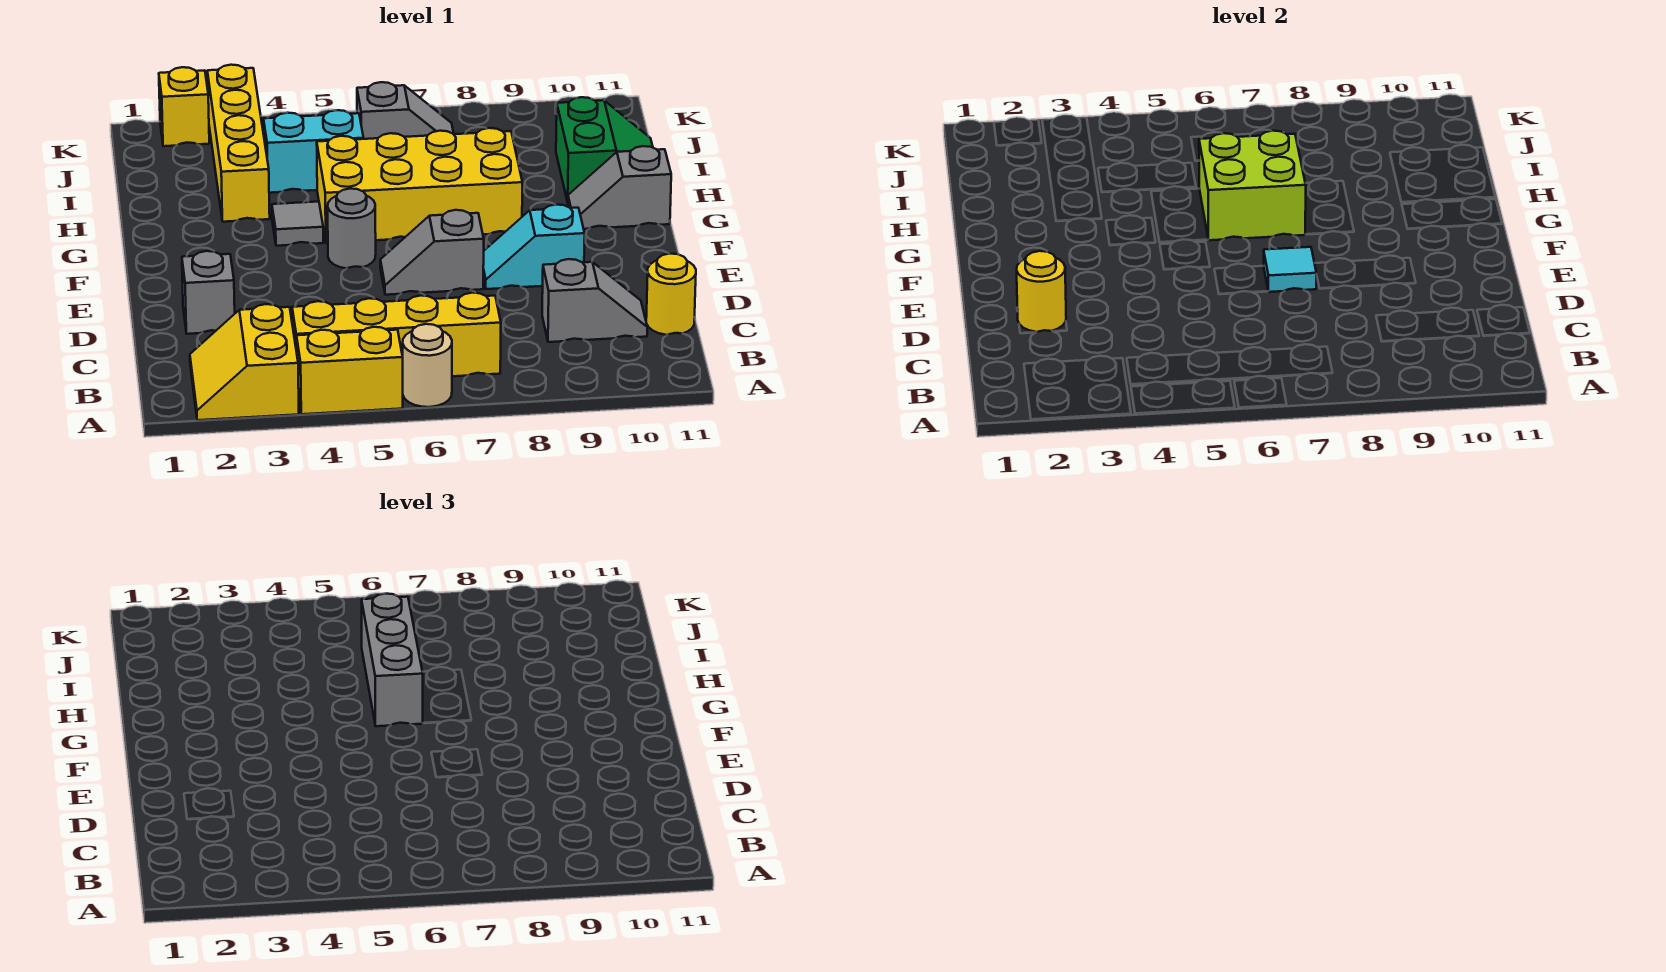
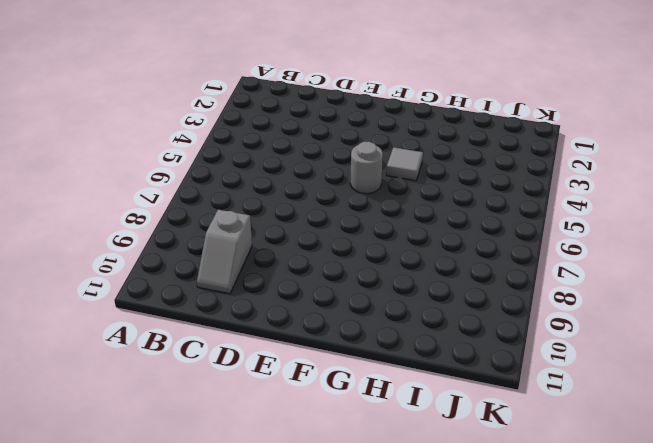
none -> yellow 2x2 slope [190,304,299,420]
none -> yellow 1x2 brick [296,327,403,414]
none -> tan 1x1 round brick [403,324,452,407]

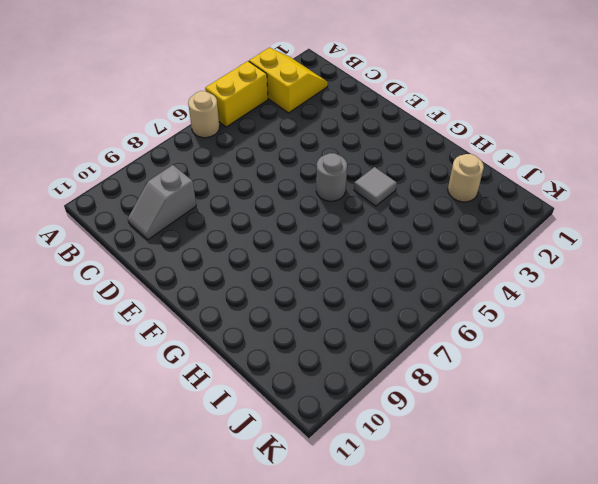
tan 1x1 round brick [448,154,484,202] -> none
none -> yellow 1x4 brick [292,293,501,376]
none -> yellow 1x1 round brick [646,254,696,335]
none -> grey 1x1 brick [182,251,235,334]

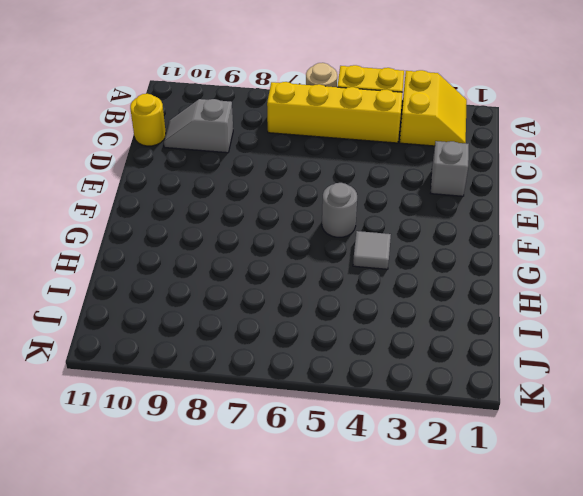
none -> grey 1x2 slope [380,210,484,295]
none -> cyan 1x2 slope [483,205,585,289]
none -> yellow 2x4 brick [317,128,522,243]

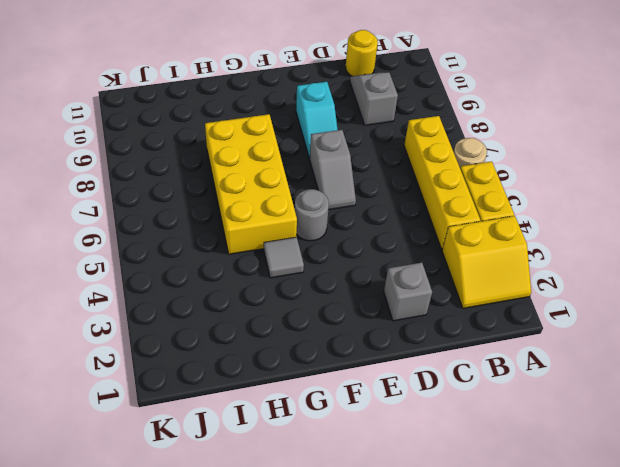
none -> grey 1x2 slope [568,146,671,229]
none -> yellow 1x4 brick [207,65,270,222]
none -> green 2x2 slope [556,97,653,202]

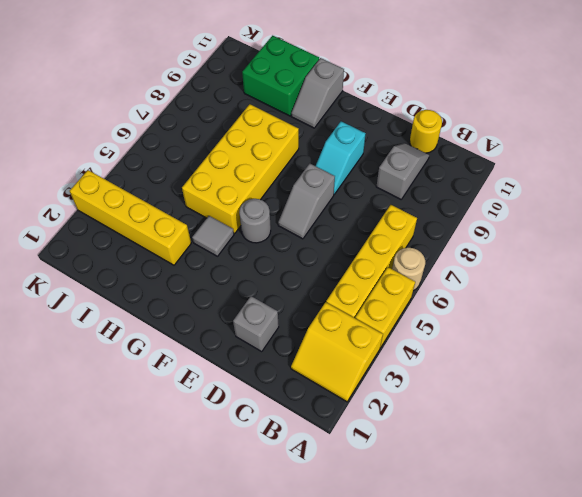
green 2x2 brick [242,36,319,116] -> green 2x2 slope [556,97,653,202]
none -> cyan 1x2 brick [263,110,364,193]
none -> grey 1x2 slope [357,82,454,139]
none -> yellow 1x1 brick [159,67,209,146]

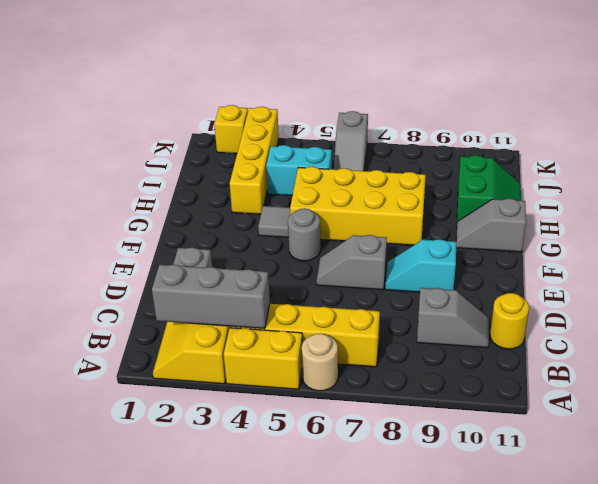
grey 1x3 brick [152,265,270,329] -> grey 1x3 brick turned to [362,594,423,726]
grey 1x2 slope [334,111,368,171] -> grey 1x2 slope turned to [357,82,454,139]
none -> yellow 1x1 round brick [1017,251,1066,332]
none -> cyan 1x1 tile [1264,247,1316,292]
none -> lime 2x2 brick [1199,131,1306,240]

